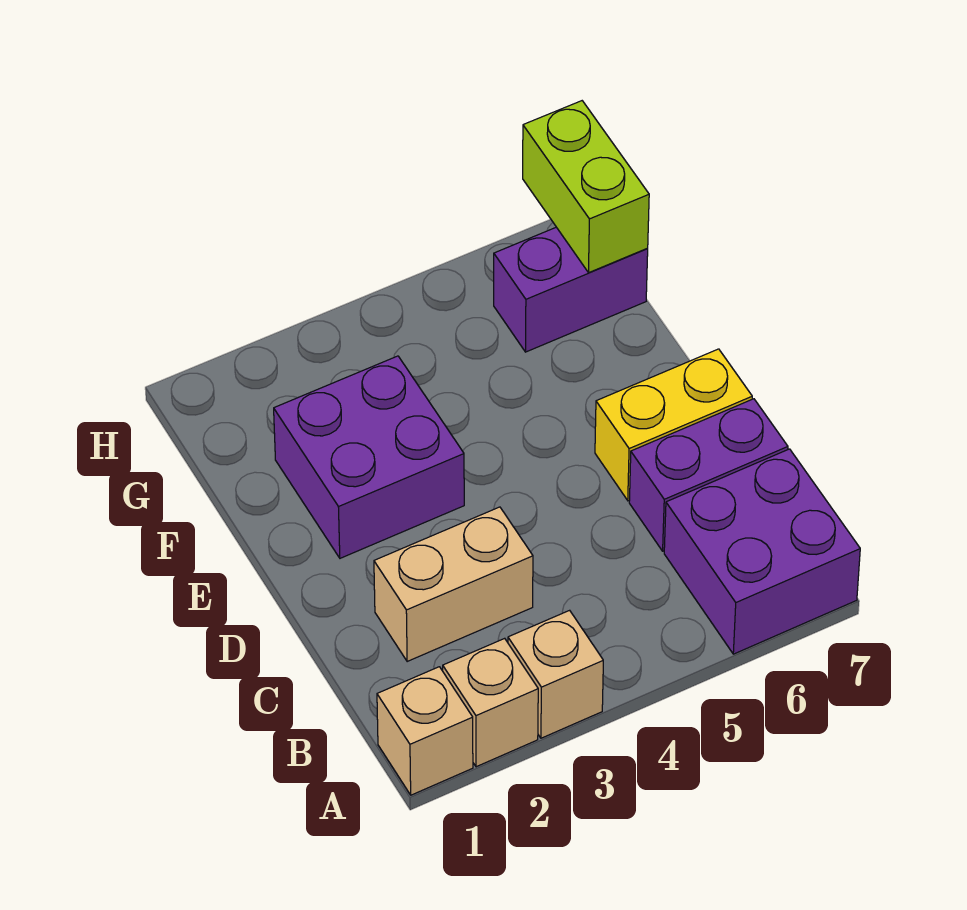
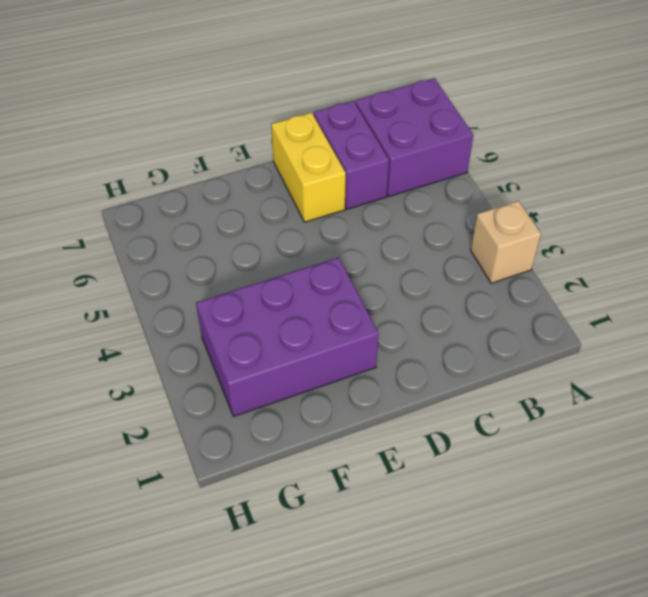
purple 2x3 brick [196,257,379,416] -> purple 2x2 brick [274,356,464,558]
none -> tan 1x1 brick [377,667,473,795]
none -> tan 1x1 brick [443,638,538,767]

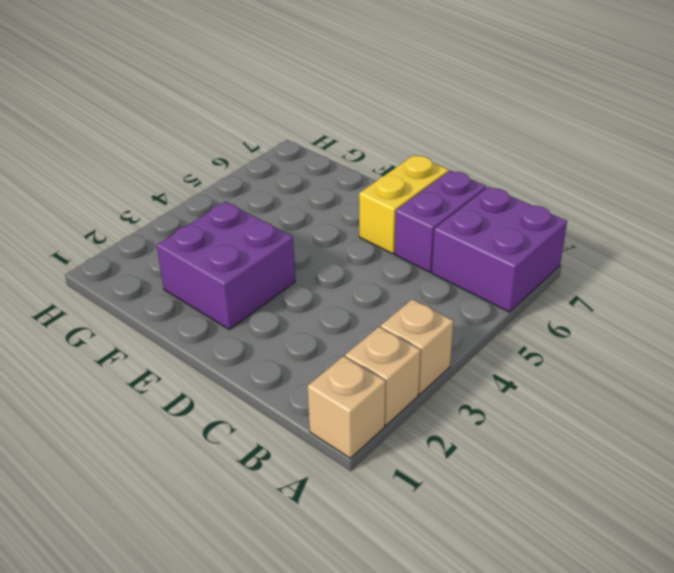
none -> tan 1x2 brick [374,507,533,661]
none -> purple 1x2 brick [494,227,648,352]

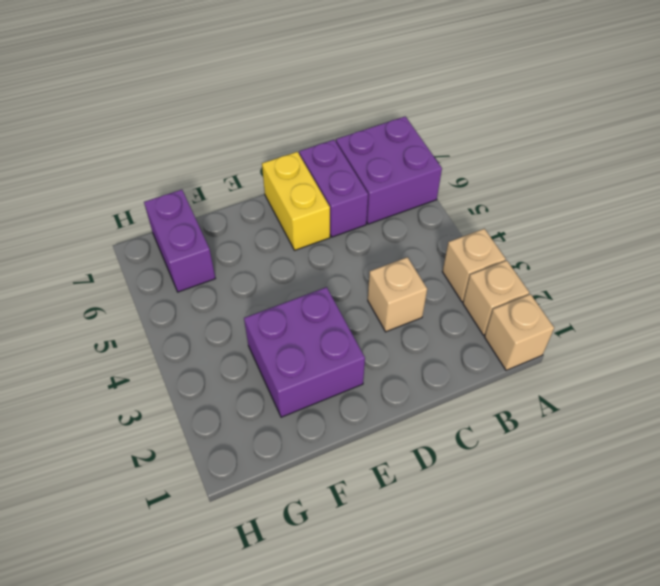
tan 1x1 brick [368,257,427,332] -> tan 1x2 brick [374,507,533,661]
none -> lime 1x2 brick [523,101,649,273]

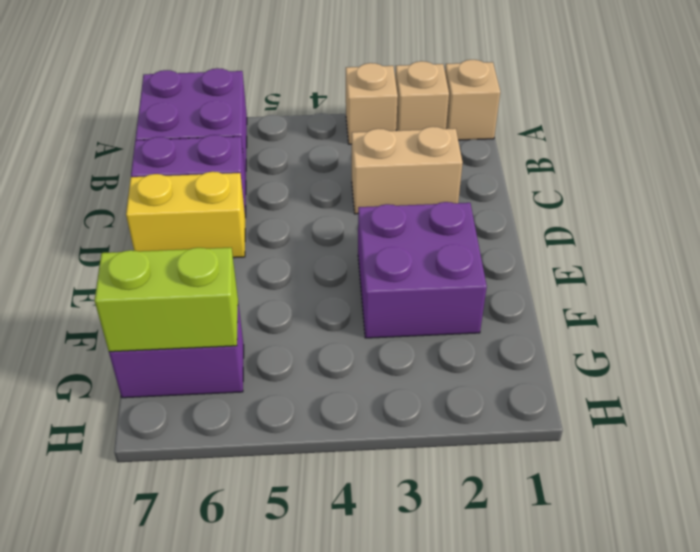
lime 1x2 brick [95,248,238,352] -> lime 1x2 brick turned to [523,101,649,273]

